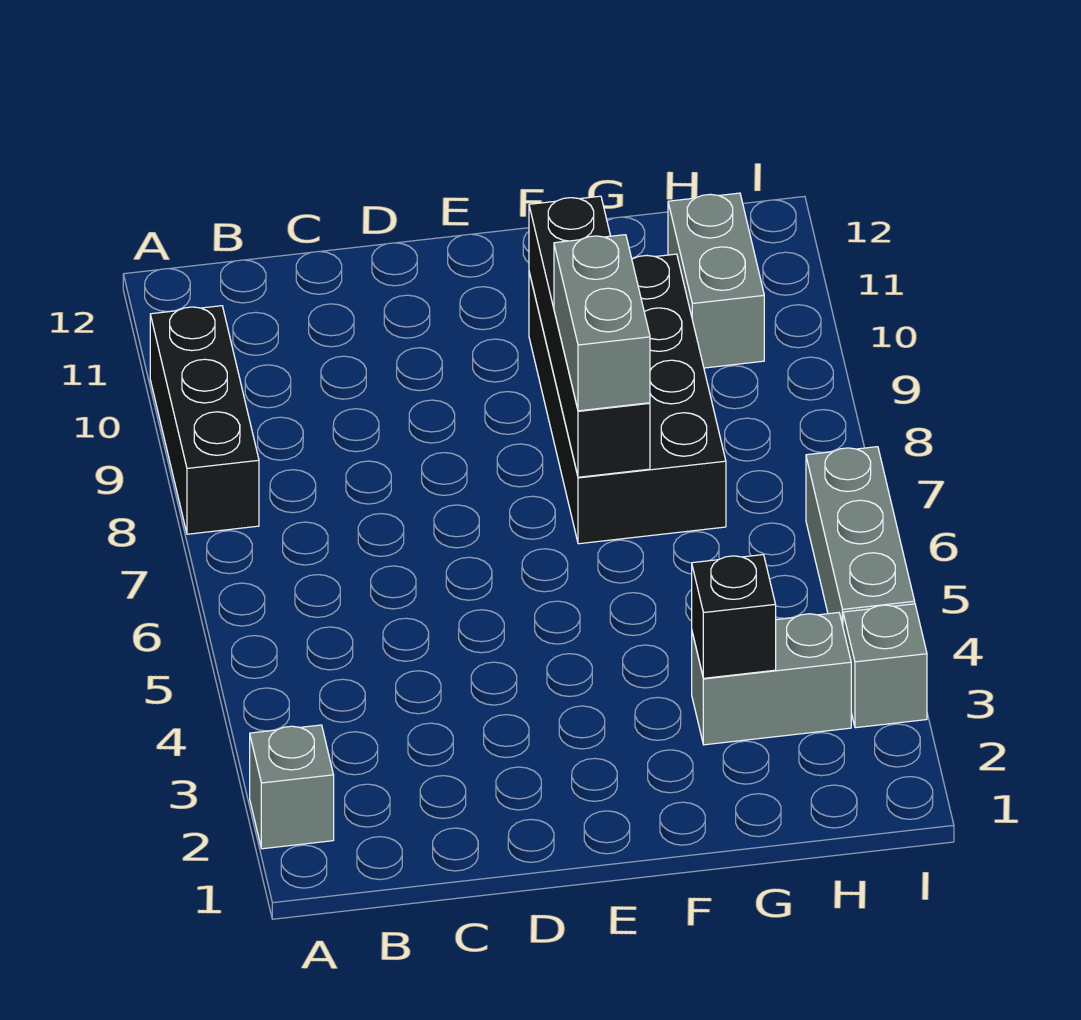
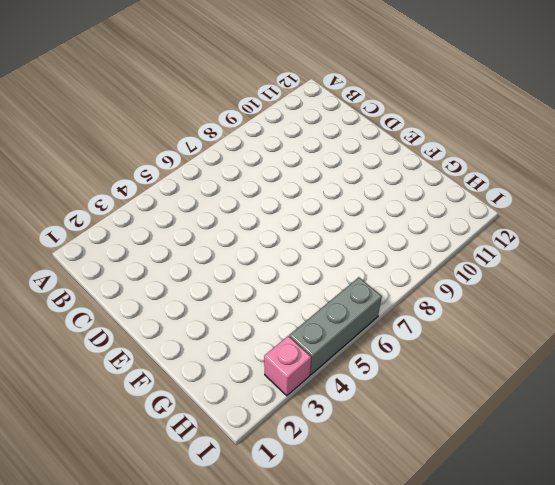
pink 1x1 brick [264,336,311,396] -> grey 1x1 brick [843,604,927,728]
none -> grey 1x1 brick [250,725,334,849]
none -> black 1x3 brick [150,306,259,534]

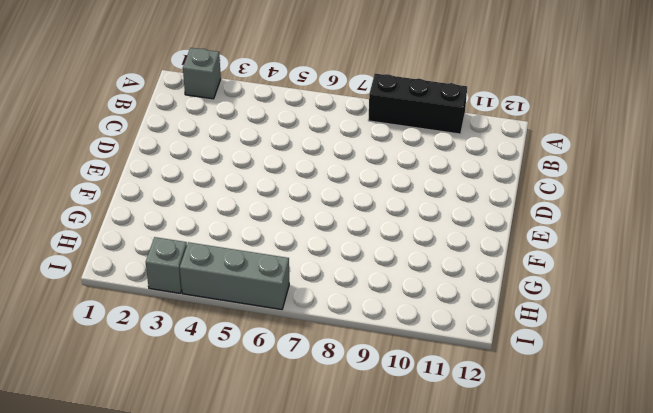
none -> black 2x4 brick [529,254,726,544]
none -> grey 1x2 brick [692,613,851,745]

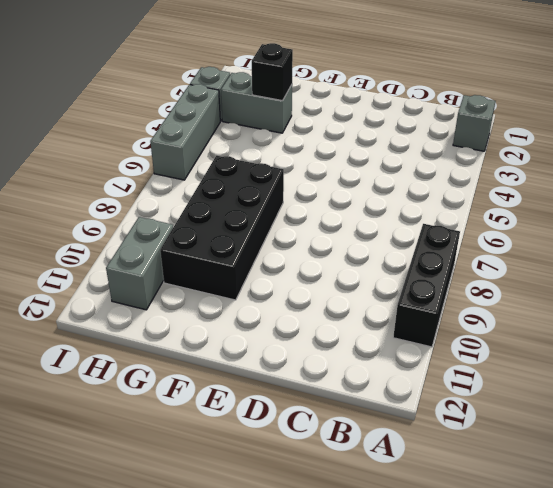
none -> black 1x4 brick [529,196,650,477]
none -> grey 1x2 brick [554,235,650,411]

